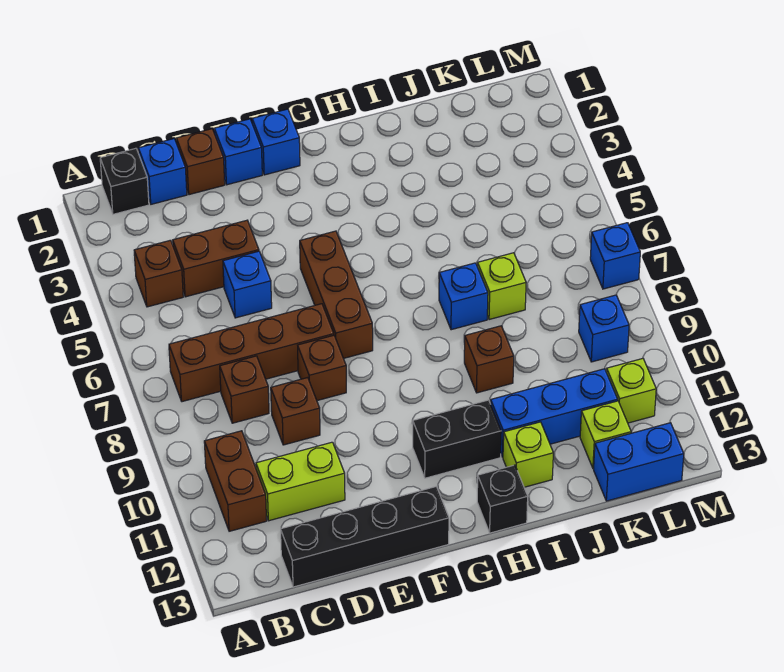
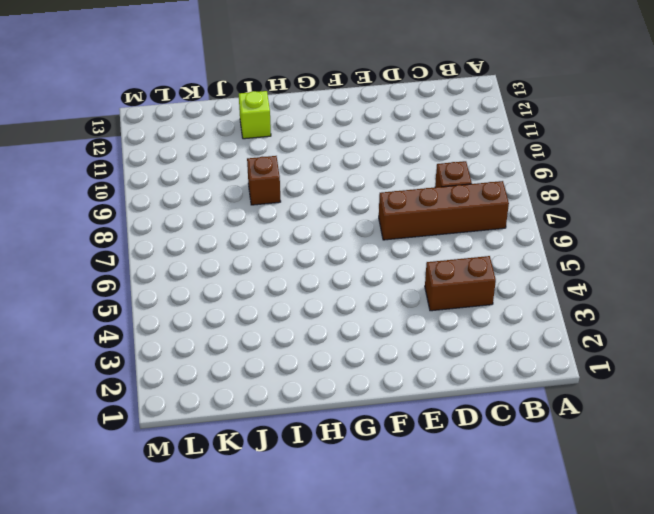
none -> black 1x1 brick [100,148,149,214]
none -> brown 1x1 brick [134,240,183,307]
none -> brown 1x2 brick [204,431,267,531]

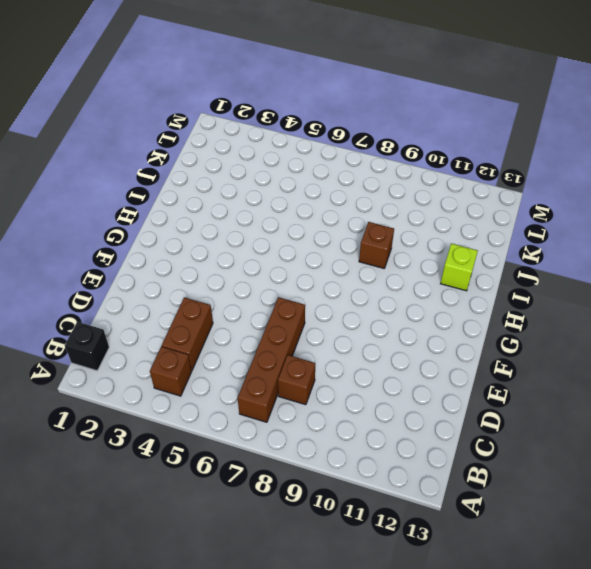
none -> brown 1x2 brick [204,431,267,531]
none -> blue 1x1 brick [138,139,187,204]
none -> lime 1x2 brick [256,442,345,521]

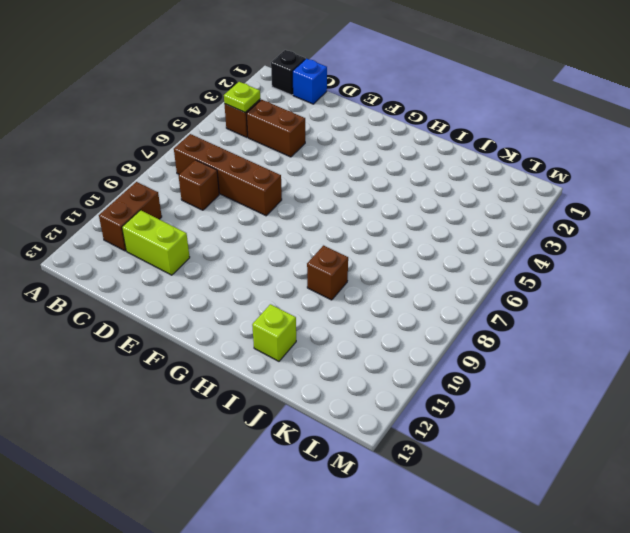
lime 1x1 plate [224,82,260,112] -> none
none -> black 1x4 brick [281,487,449,587]
none -> brown 1x1 brick [176,129,225,195]
none -> blue 1x1 brick [223,251,272,318]

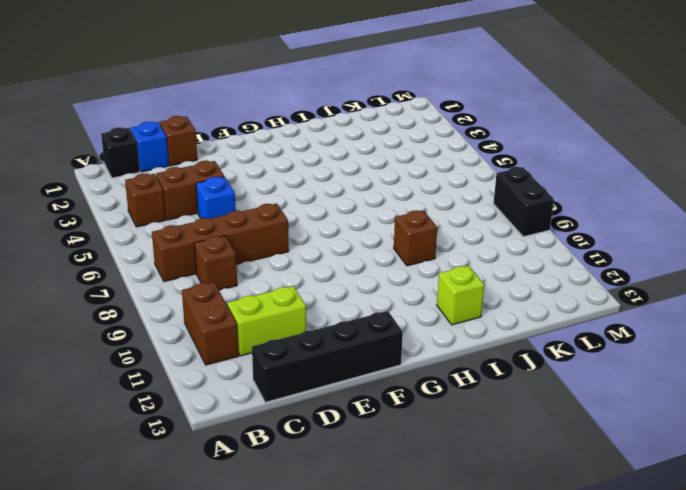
black 1x2 brick [494,167,554,237] -> black 1x2 brick turned to [413,400,501,478]
none -> brown 1x1 brick [271,378,320,445]
none -> blue 1x1 brick [214,119,262,185]
none -> brown 1x1 brick [298,335,346,401]

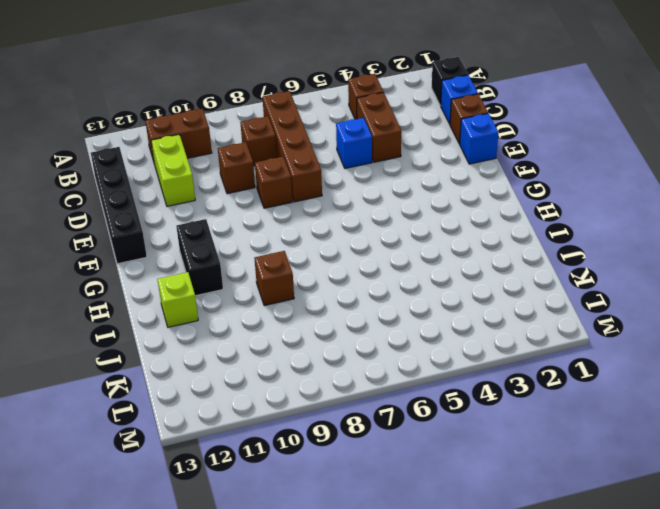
none -> blue 1x1 brick [252,109,300,175]
none -> brown 1x3 brick [300,231,373,358]
none -> black 1x1 brick [477,465,528,533]

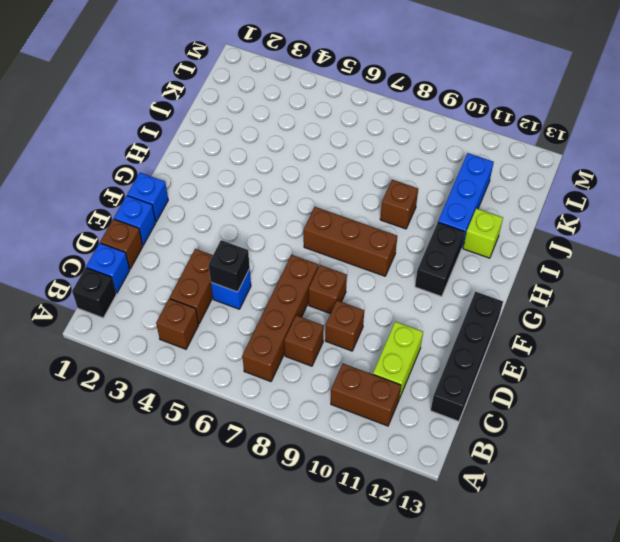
black 1x1 brick [208,240,250,292] -> black 1x1 brick moved to [477,465,528,533]
brown 1x3 brick [304,207,397,276] -> brown 1x3 brick moved to [300,231,373,358]
none -> blue 1x1 brick [439,263,488,330]
none -> lime 1x1 brick [477,253,526,320]
none -> lime 1x1 brick [580,401,631,468]

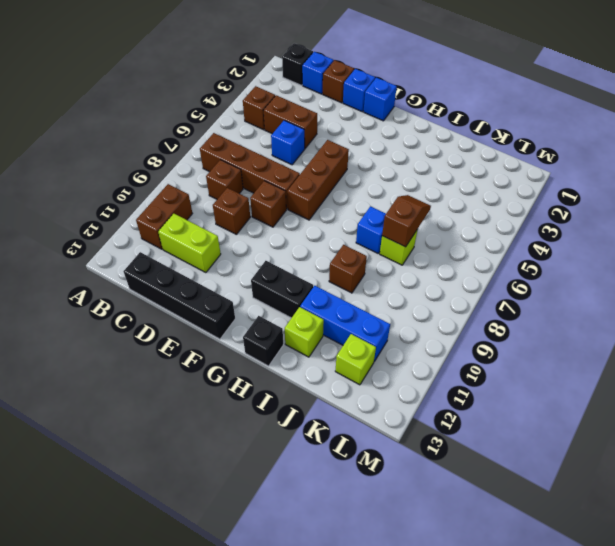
brown 1x2 slope [382,195,431,247] -> none
none -> blue 1x2 brick [594,423,684,501]
none -> blue 1x1 brick [579,295,629,362]
none -> lime 1x1 brick [606,359,656,423]

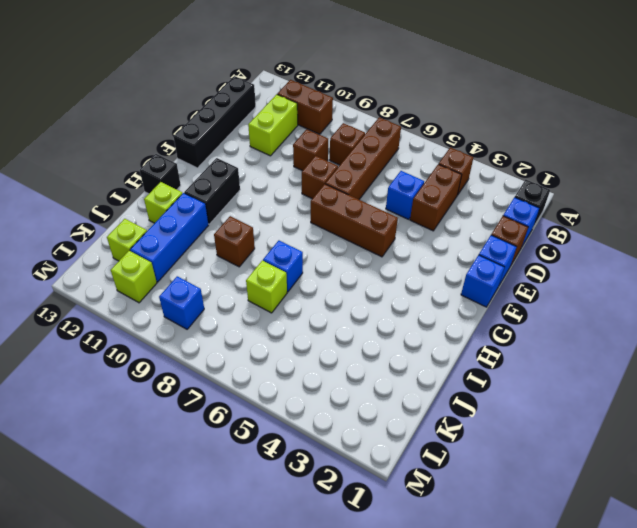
none -> blue 1x2 brick [594,423,684,501]
none -> blue 1x1 brick [590,223,640,289]

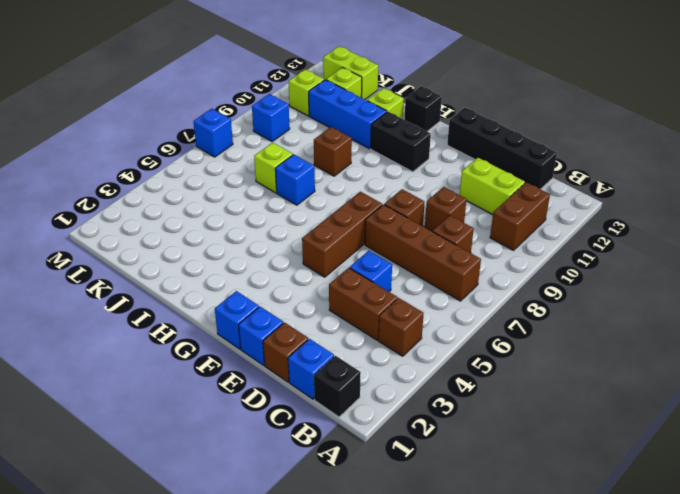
lime 1x2 brick [323,46,378,100] -> blue 1x2 brick [594,423,684,501]

